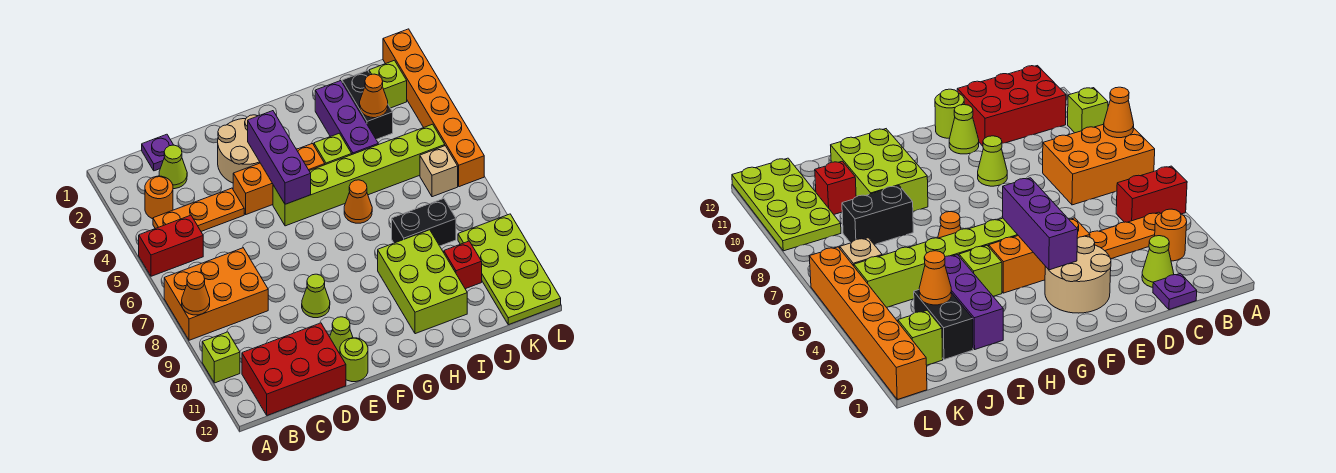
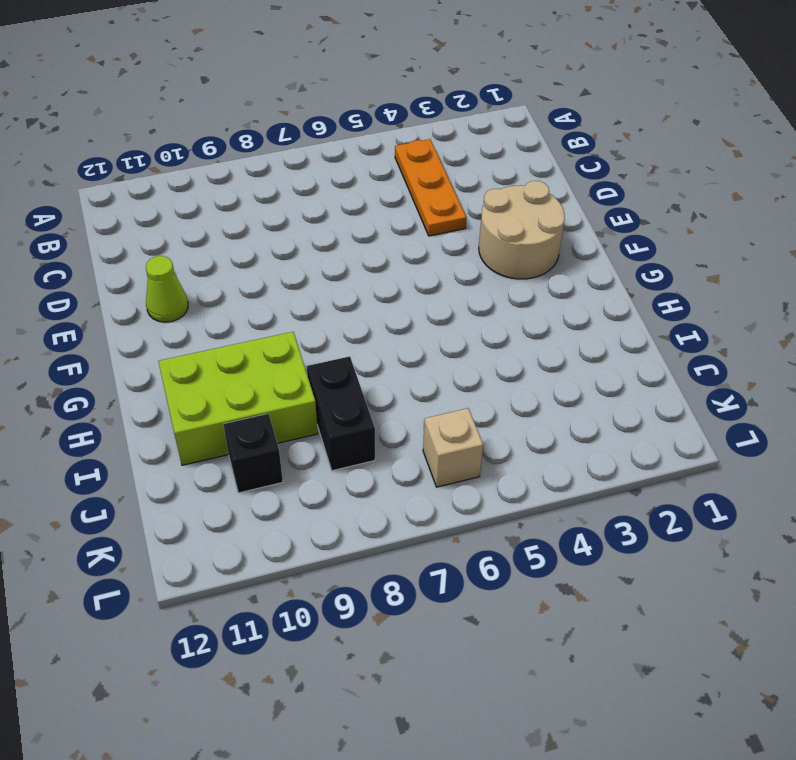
black 1x1 brick [223,414,283,493] -> red 1x1 brick [444,241,482,289]
none -> red 1x2 brick [139,215,203,276]
none -> orange 2x3 brick [164,248,268,340]
none -> lime 1x1 brick [202,332,240,383]

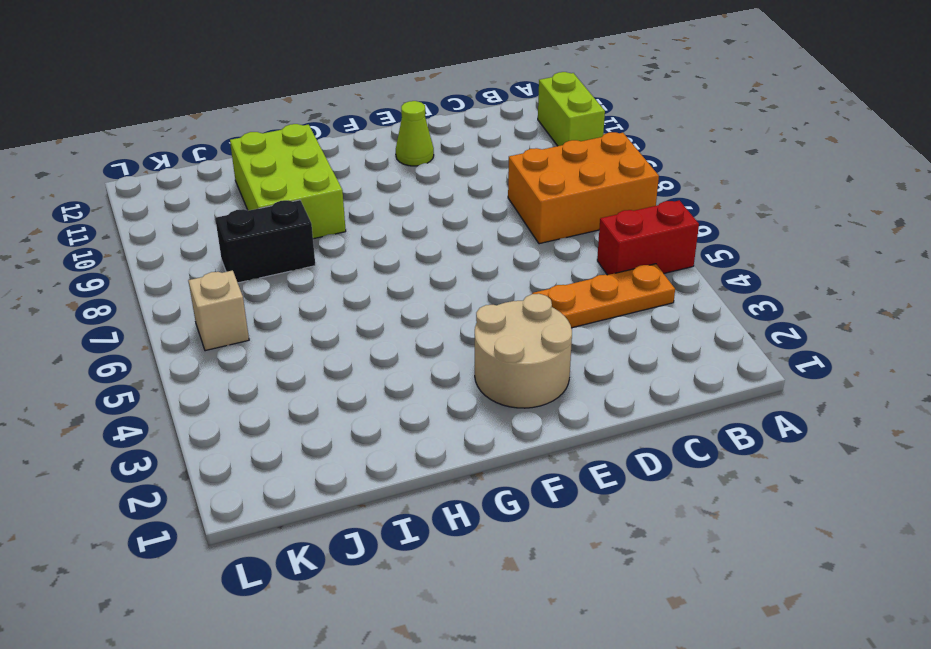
lime 1x2 brick [538,72,605,146] -> lime 1x1 brick [202,332,240,383]
none -> orange 1x1 round brick [145,176,173,219]
none -> red 2x3 brick [242,323,346,415]
none -> purple 1x1 plate [142,134,173,171]

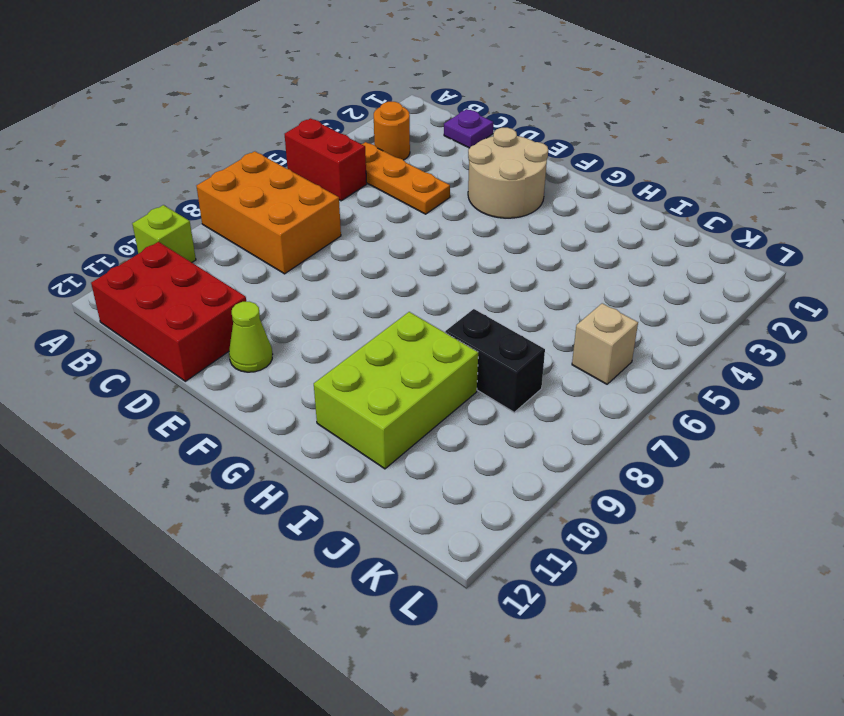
none -> lime 1x1 cone [159,145,187,189]
none -> orange 1x3 brick [233,144,325,214]
none -> lime 1x1 cone [302,274,330,318]

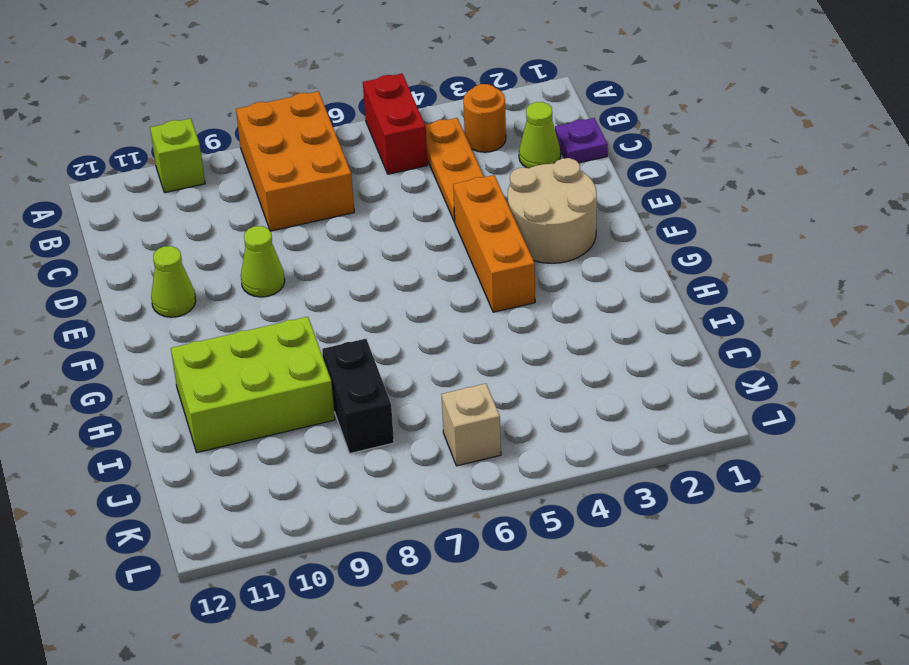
none -> red 2x3 brick [242,323,346,415]
none -> lime 1x1 round brick [340,338,368,382]
none -> lime 1x6 brick [273,124,445,226]

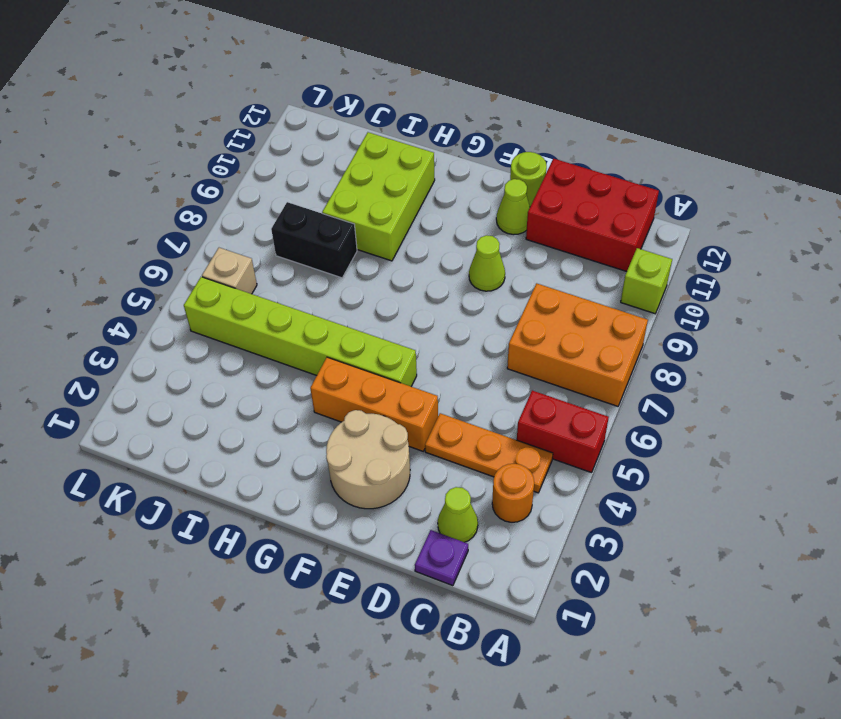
none -> lime 1x1 brick [314,133,352,165]
none -> orange 1x1 cone [344,180,372,223]
none -> purple 1x3 brick [315,81,378,154]

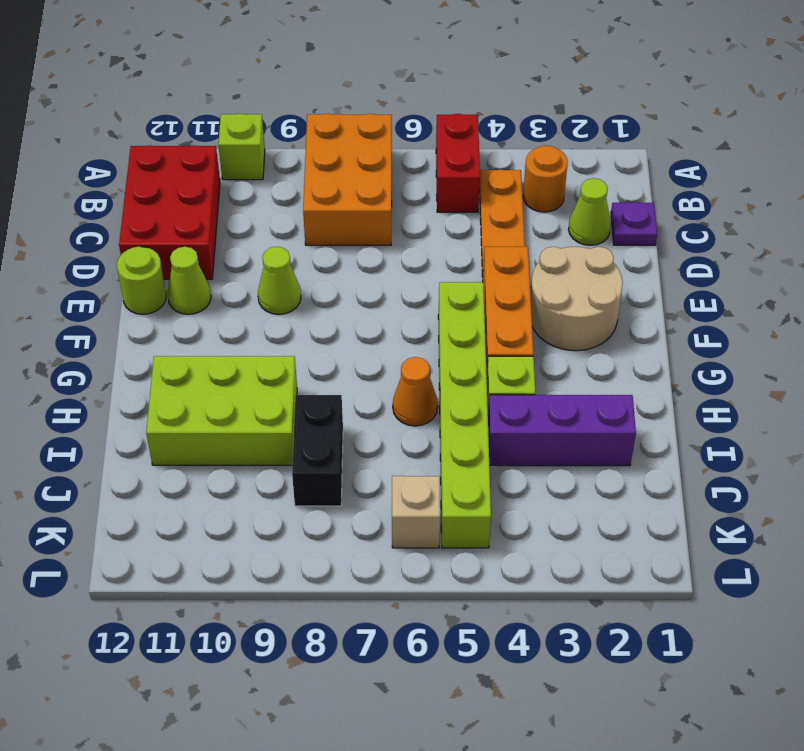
none -> black 1x2 brick [342,71,393,139]
none -> red 1x1 brick [444,241,482,289]
none -> lime 1x1 brick [369,60,407,108]

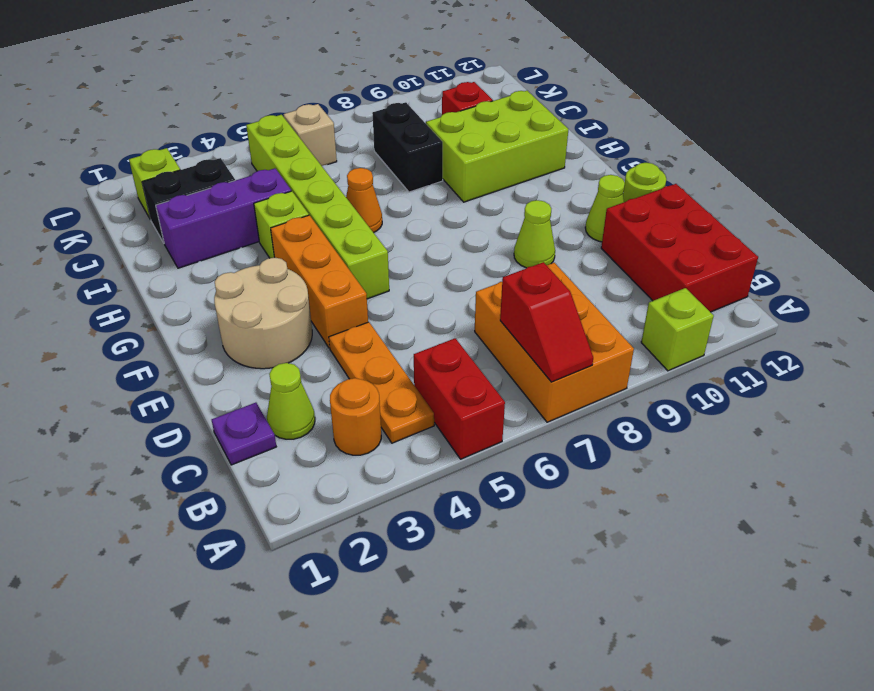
red 1x2 slope [500,262,593,382] -> none
none -> lime 2x4 plate [458,214,561,325]
none -> orange 1x6 brick [383,29,484,187]
none -> orange 1x1 cone [182,272,210,315]

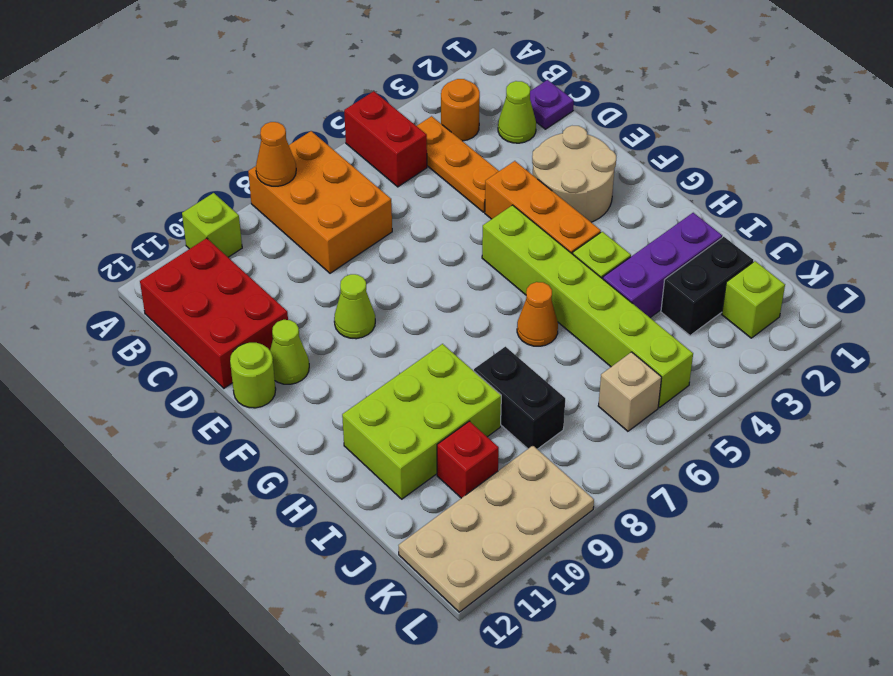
tan 2x4 plate [398,446,594,612] -> lime 2x4 plate [458,214,561,325]
none -> orange 1x6 brick [383,29,484,187]
none -> purple 1x3 brick [248,111,311,204]
none -> orange 1x1 cone [360,74,388,118]

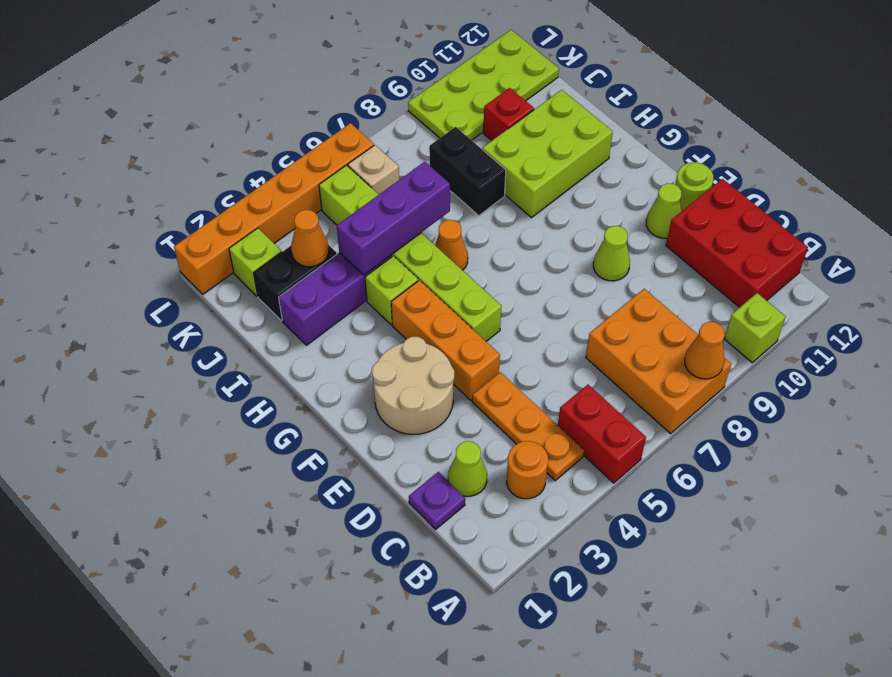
purple 1x3 brick [337,162,450,275] -> purple 1x3 brick moved to [248,111,311,204]

